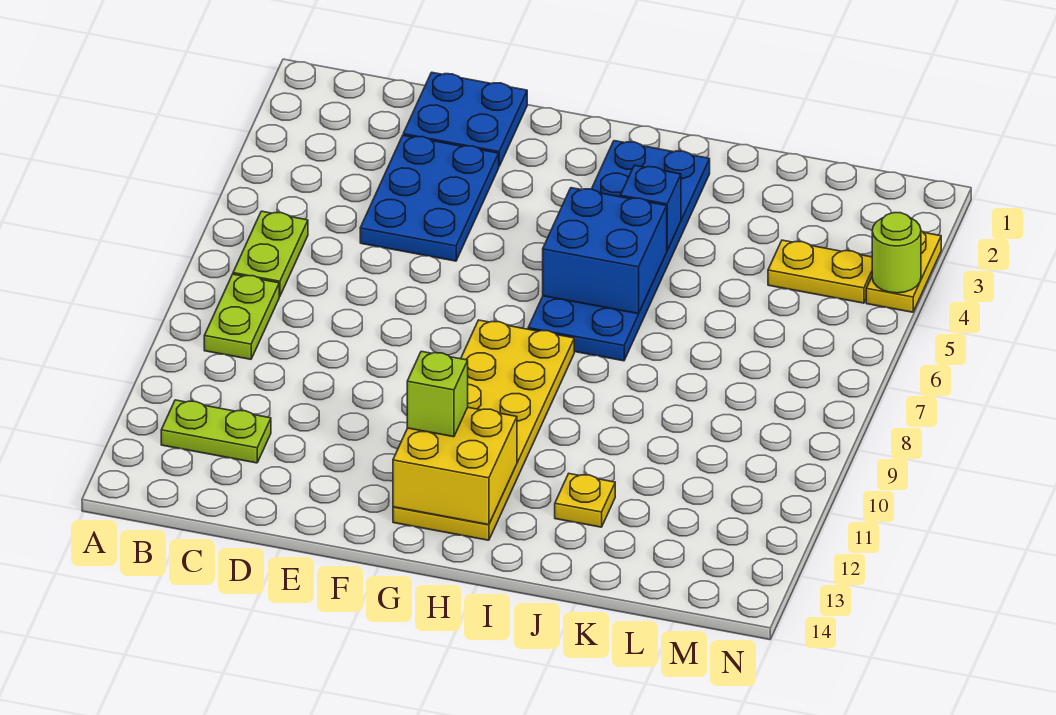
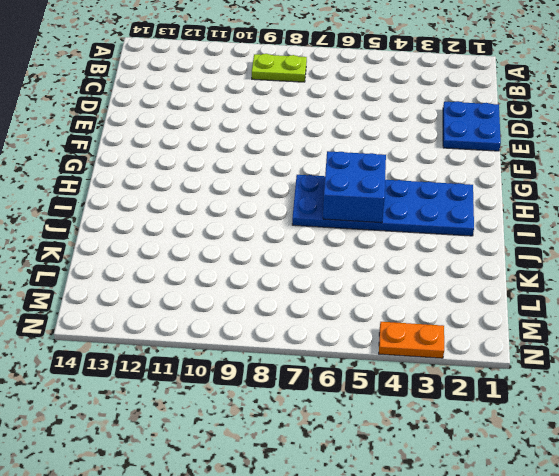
orange 1x2 plate [379,322,444,358] -> yellow 1x2 plate [866,231,941,312]
none -> lime 1x2 plate [233,211,308,297]
none -> lime 1x2 plate [161,400,271,463]
none -> blue 2x3 plate [360,135,499,261]

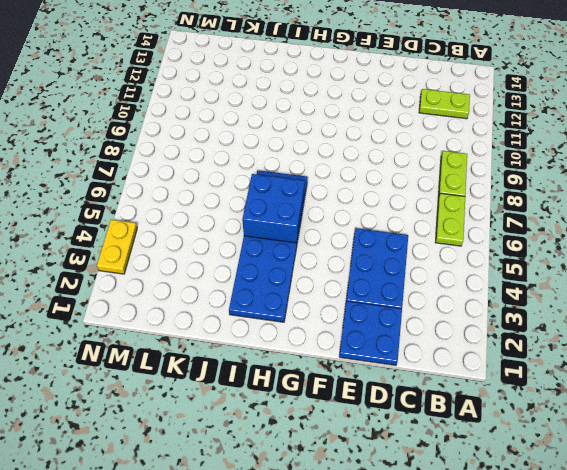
none -> yellow 2x6 plate [393,320,574,540]
none -> yellow 1x1 plate [555,474,615,527]
none -> yellow 1x2 plate [768,240,872,303]

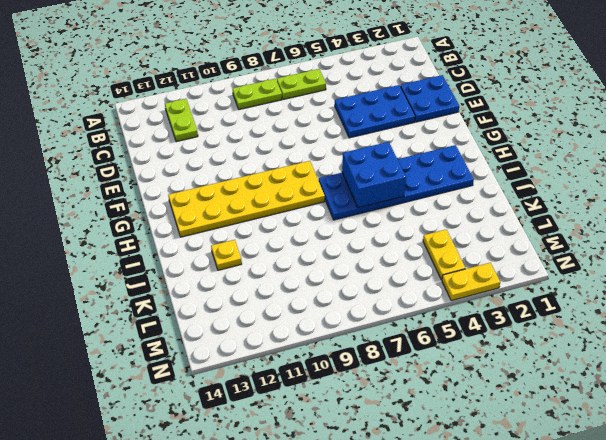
none -> yellow 2x2 brick [393,407,517,525]
none -> blue 1x1 brick [620,165,681,250]
none -> lime 1x1 round brick [872,213,921,293]

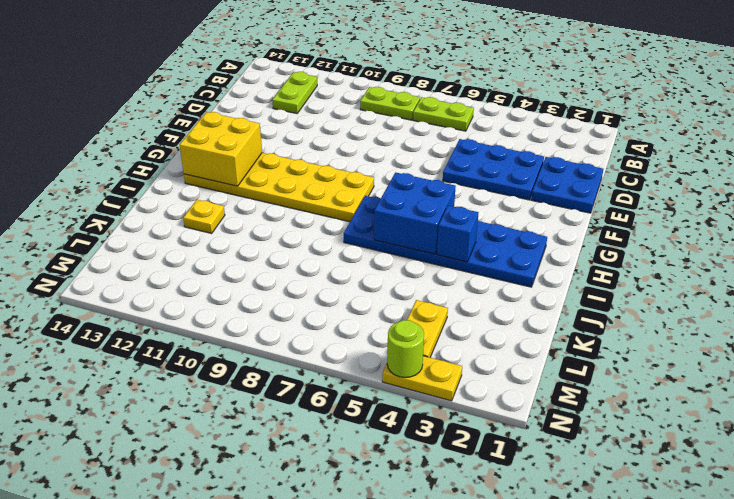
none -> lime 1x1 brick [407,351,468,437]

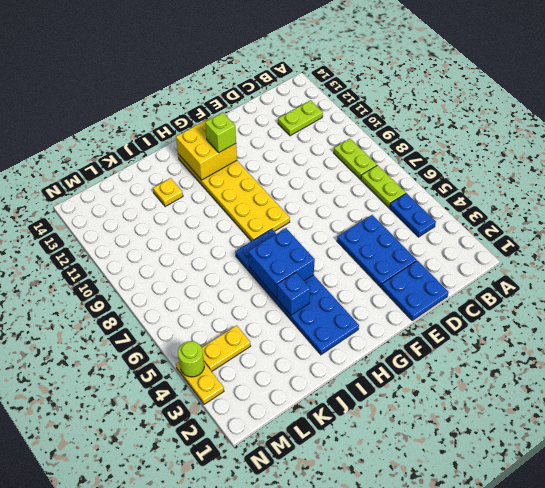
blue 1x2 plate [389,193,436,237] -> none

